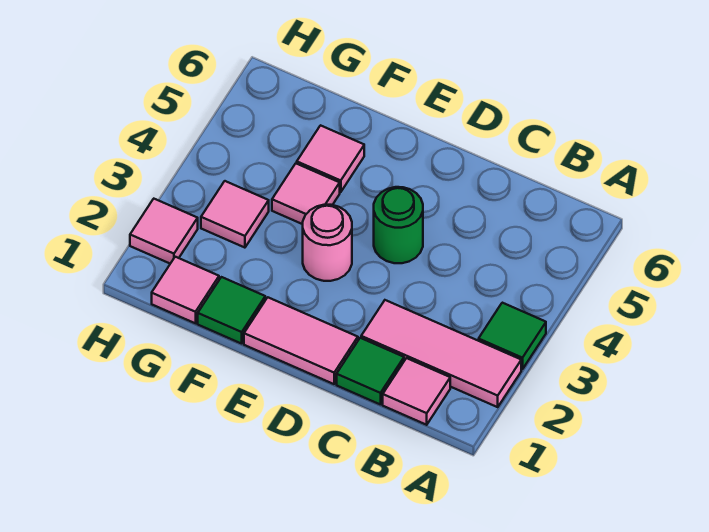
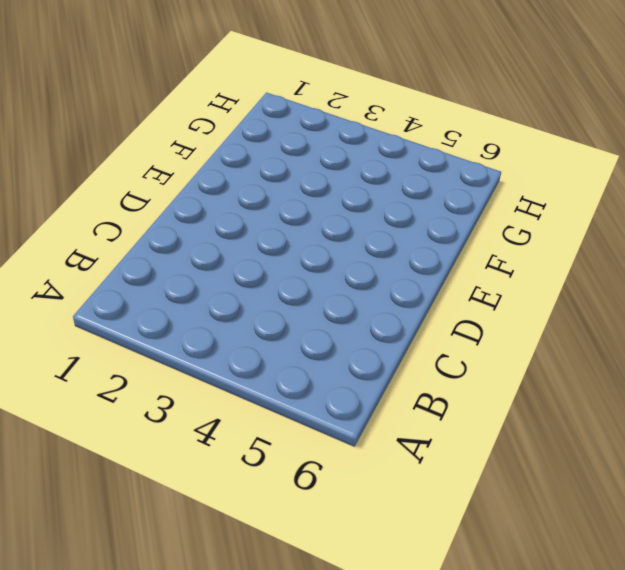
none -> pink 1x3 tile [361,300,521,407]
none -> green 1x1 tile [479,303,546,369]
none -> pink 1x1 tile [383,358,450,425]

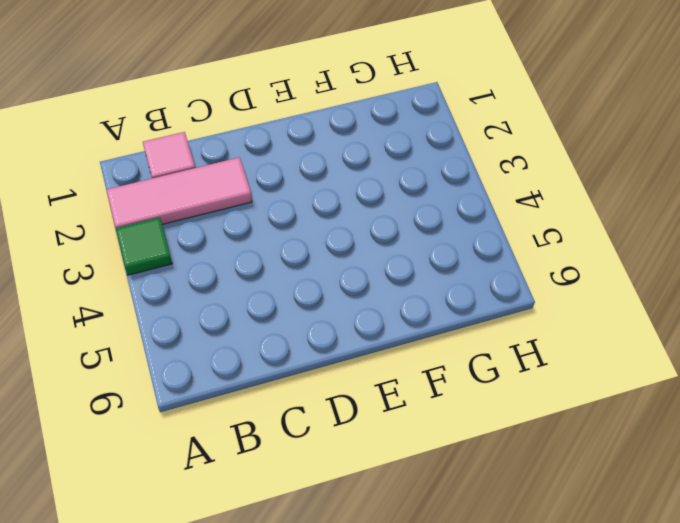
none -> green 1x1 tile [337,338,404,405]
none -> pink 1x2 tile [244,297,358,384]
none -> green 1x1 round brick [374,187,423,263]

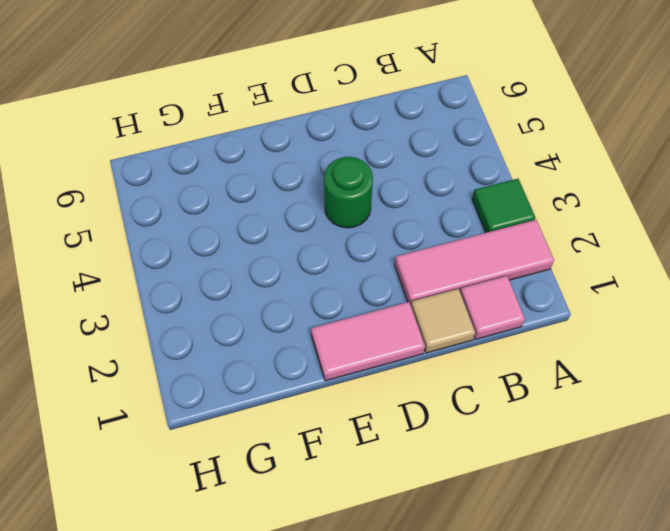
tan 1x1 tile [411,289,475,353] -> green 1x1 tile [337,338,404,405]
none -> pink 1x1 round brick [303,205,352,281]
none -> green 1x1 tile [198,277,265,344]
none -> pink 1x1 tile [272,163,340,224]

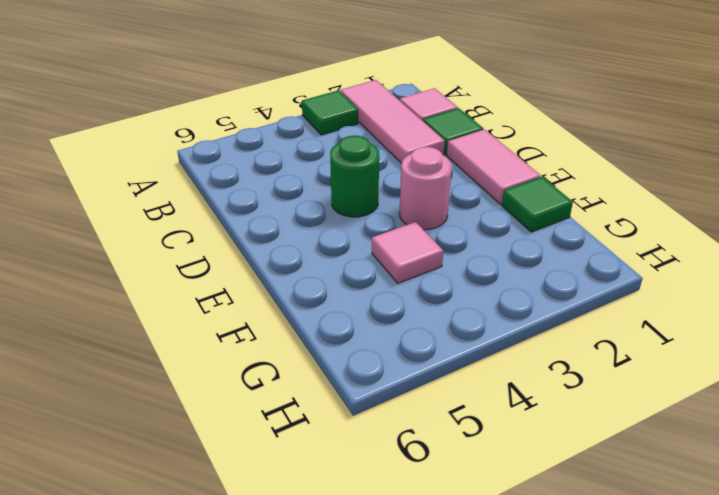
none -> pink 1x1 tile [297,125,364,192]
none -> pink 1x1 tile [152,257,219,323]
none -> pink 1x1 tile [201,181,269,248]

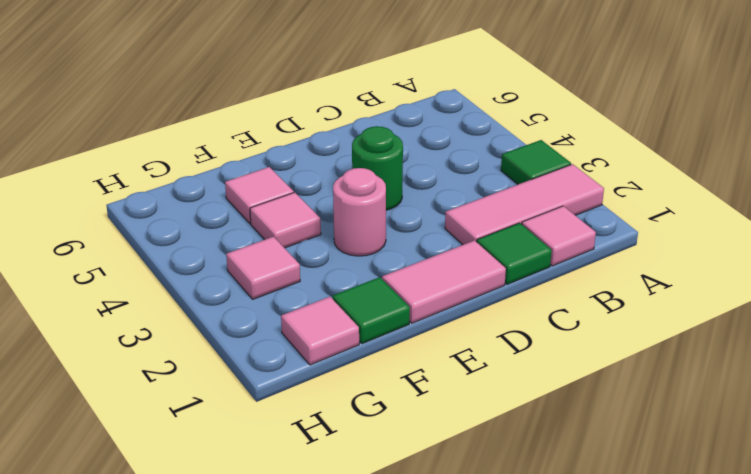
none -> pink 1x1 tile [130,199,198,264]

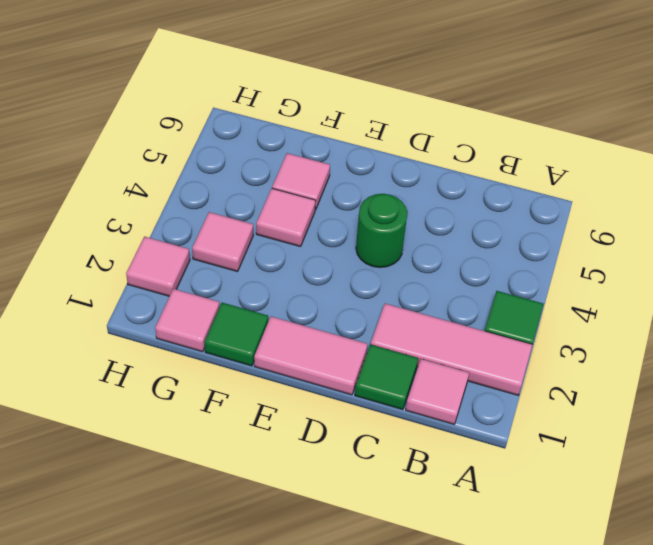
none -> pink 1x1 round brick [303,205,352,281]

